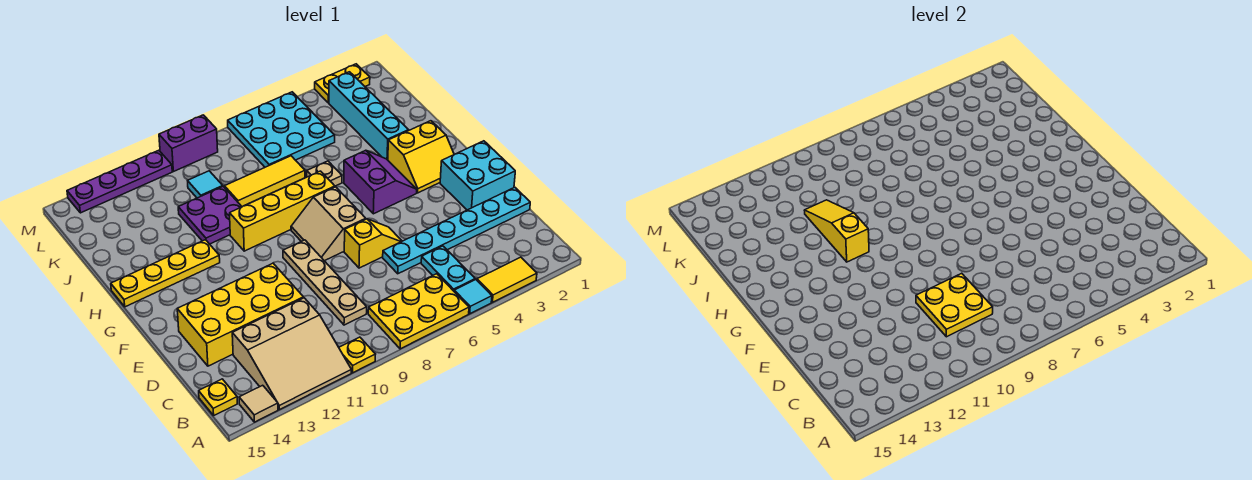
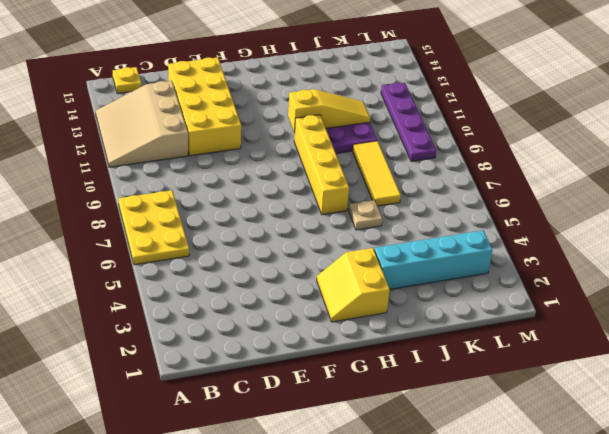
purple 1x4 plate [381,83,436,162] -> purple 1x4 plate moved to [67,150,172,213]
none -> yellow 1x2 tile [477,257,537,302]
none -> cyan 1x1 tile [454,280,492,314]
none -> yellow 1x1 plate [339,337,376,373]

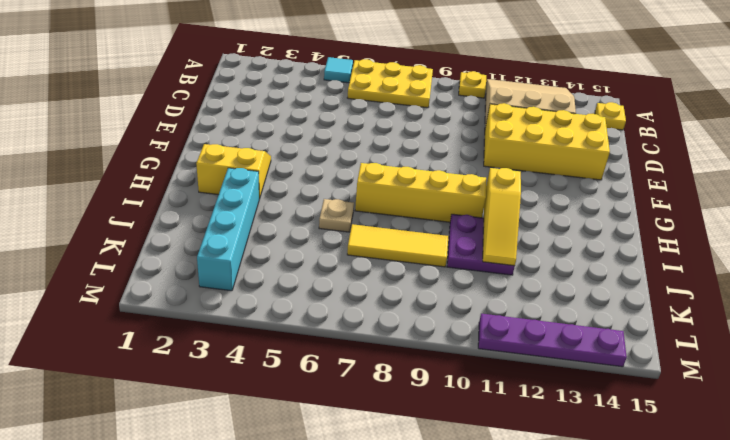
none -> yellow 1x2 tile [477,257,537,302]
none -> tan 1x1 tile [239,385,278,422]
none -> cyan 1x2 plate [421,246,475,291]

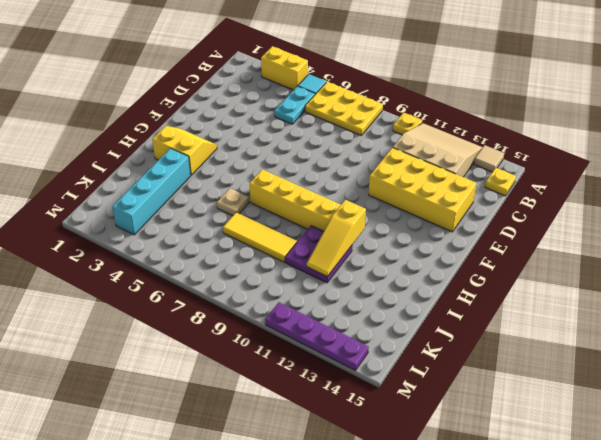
yellow 1x2 brick [261,46,308,90] -> yellow 1x2 tile [477,257,537,302]
none -> tan 1x4 plate [283,240,367,325]
none -> cyan 1x6 plate [383,187,530,274]
none -> cyan 2x2 brick [440,141,515,210]

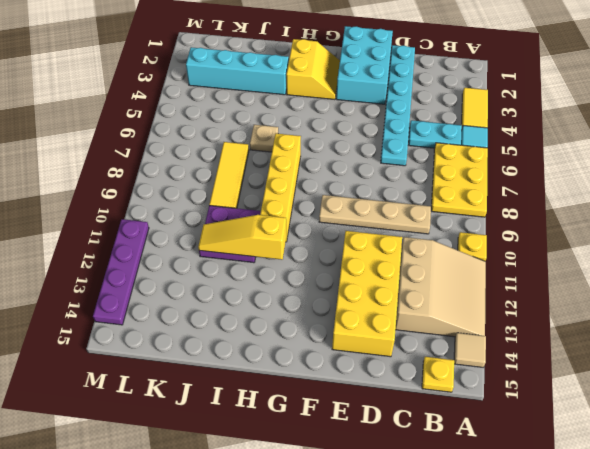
cyan 2x3 brick [336,26,393,104] -> cyan 2x2 brick [440,141,515,210]
none -> yellow 1x2 slope [344,219,402,268]
none -> tan 2x2 slope [291,187,366,261]
none -> purple 2x2 slope [344,150,417,214]

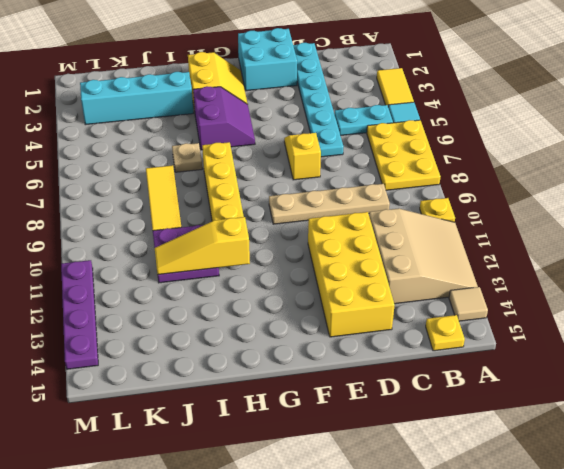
purple 2x2 slope [193,86,255,150] -> purple 2x2 slope turned to [344,150,417,214]
none -> tan 2x2 slope [291,187,366,261]
none -> yellow 1x4 plate [111,240,220,307]
none -> cyan 3x3 plate [228,92,335,167]

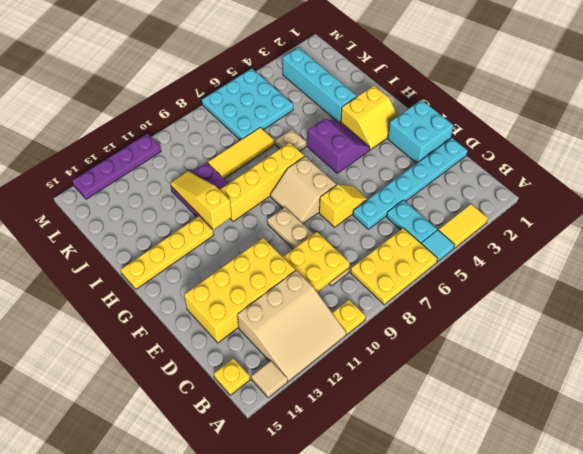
none -> cyan 1x1 tile [188,171,223,198]
none -> yellow 1x2 plate [315,64,370,103]
none -> purple 1x2 brick [159,115,218,172]

